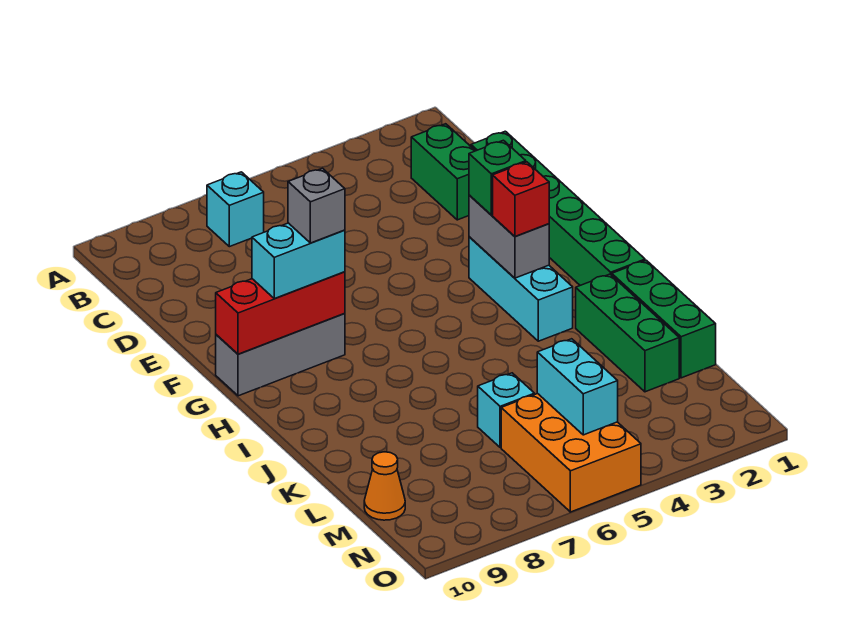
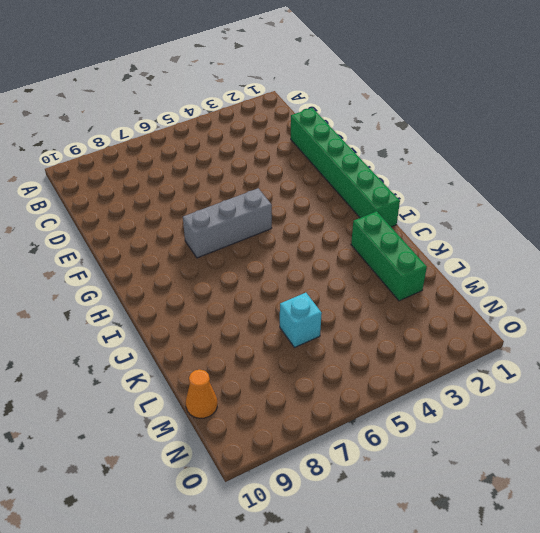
grey 1x3 brick [183,188,272,258] -> grey 1x3 brick moved to [216,314,345,396]
none -> cyan 1x1 brick [207,172,264,247]
none -> green 1x2 brick [411,124,475,220]
none -> cyan 1x3 brick [469,237,573,341]

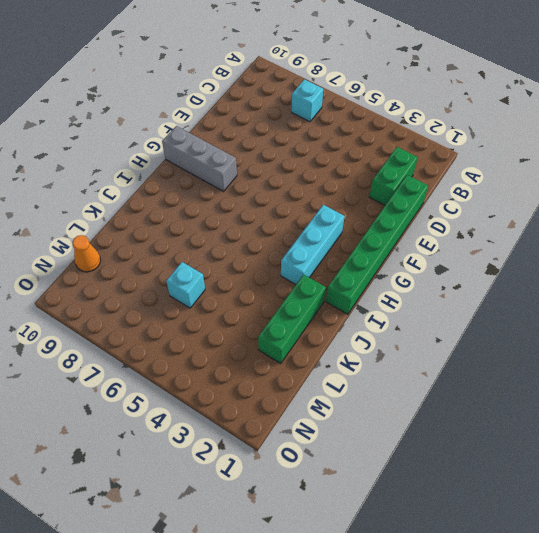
none -> green 1x3 brick [612,260,716,378]
none -> orange 2x3 brick [501,394,641,512]
none -> grey 1x2 brick [469,195,549,278]

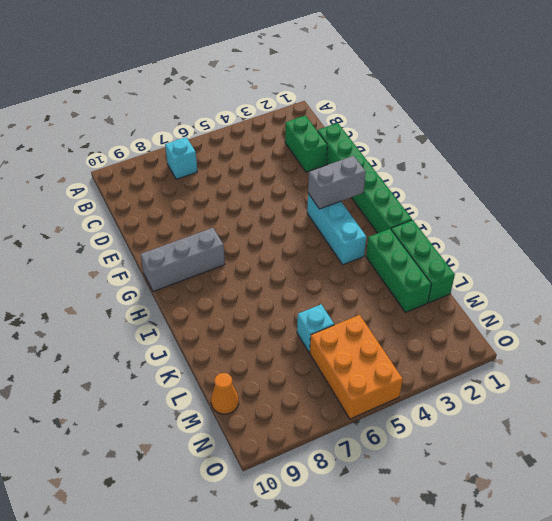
grey 1x2 brick [308,156,366,209] -> grey 1x2 brick turned to [469,195,549,278]
none -> red 1x3 brick [216,272,345,354]
none -> cyan 1x2 brick [537,339,618,435]
none -> green 1x1 brick [469,140,526,215]

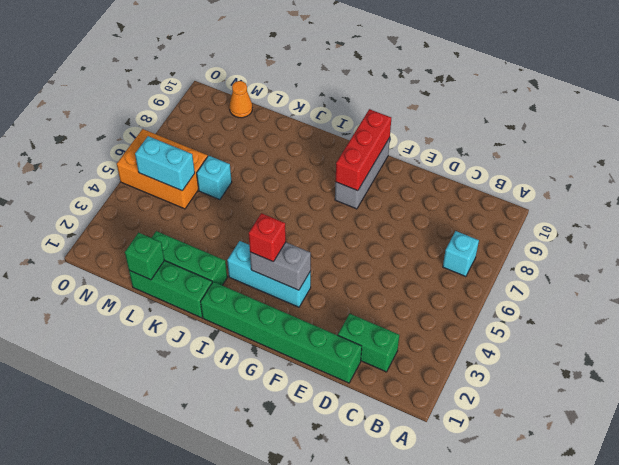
green 1x1 brick [125,233,165,280] -> green 1x1 brick moved to [469,140,526,215]
none -> cyan 1x2 brick [252,223,345,299]
none -> grey 1x1 brick [288,168,345,243]

